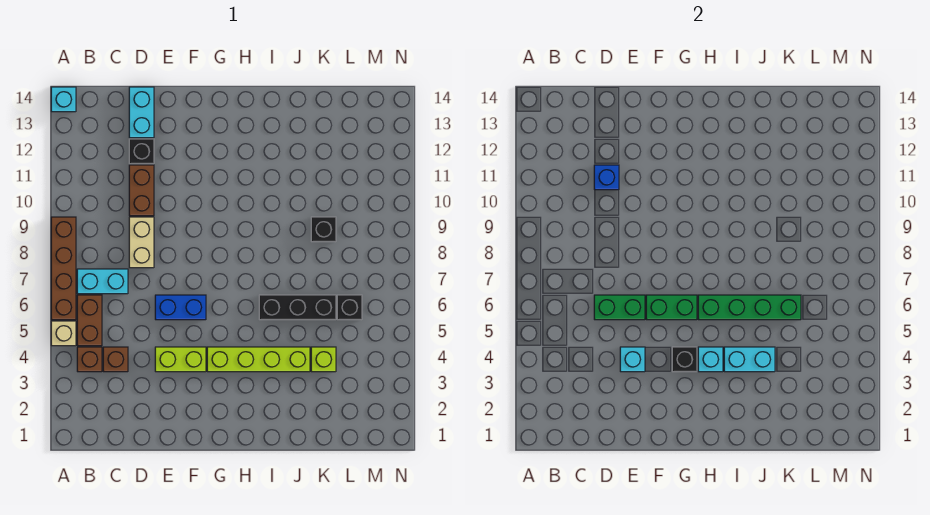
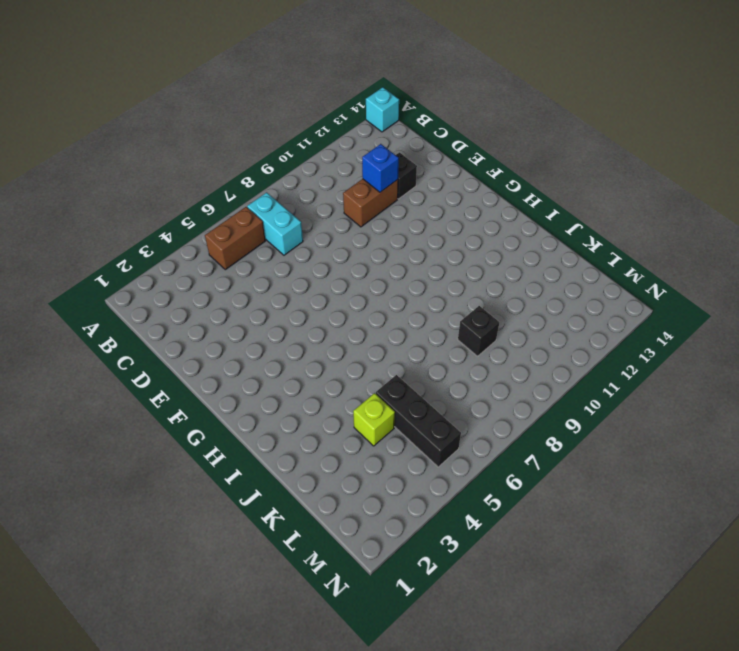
black 1x3 brick [376,375,461,467] -> black 1x3 brick moved to [259,295,336,320]
none -> tan 1x1 brick [51,321,76,346]
none -> brown 1x4 brick [51,217,76,320]
none -> brown 1x1 brick [77,347,102,372]

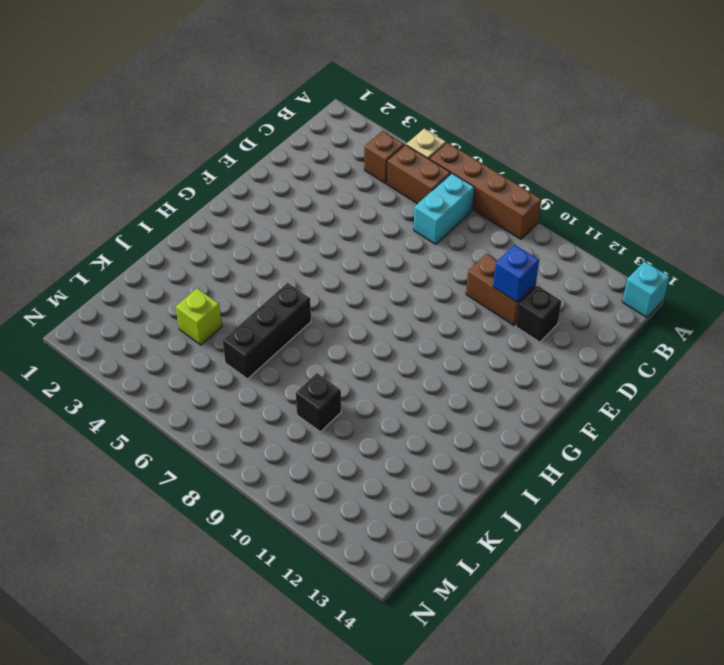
none -> brown 1x1 brick [103,347,128,372]
none -> tan 1x2 brick [129,217,154,268]
none -> cyan 1x2 brick [129,87,154,138]

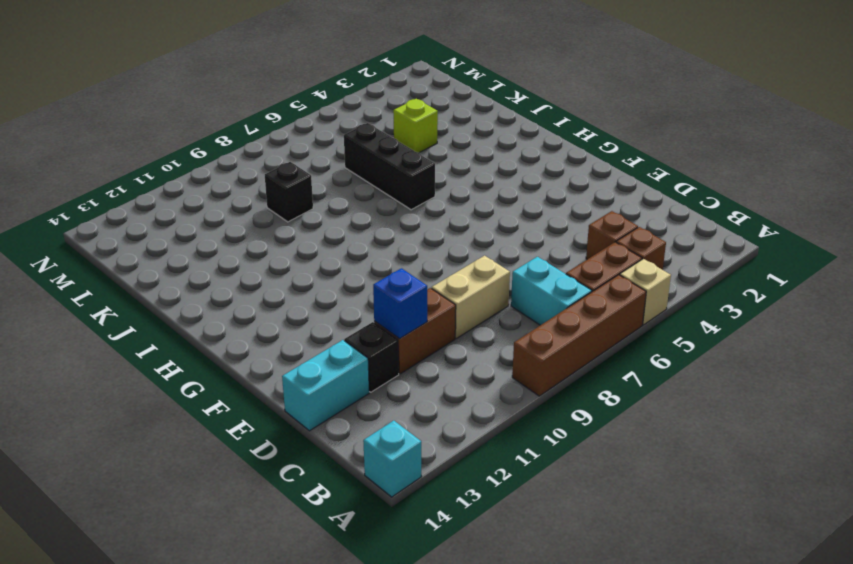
none -> lime 1x2 brick [155,347,206,372]
none -> blue 1x2 brick [155,295,206,320]
none -> lime 1x4 brick [207,347,310,372]

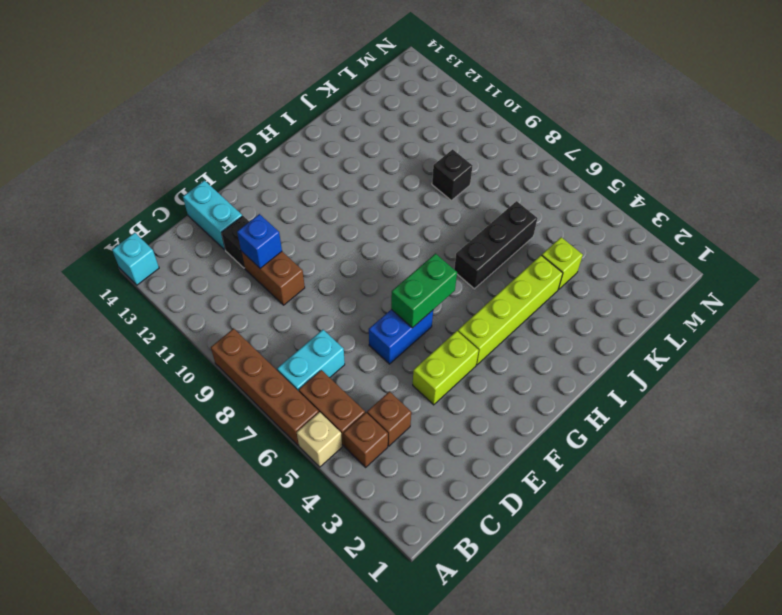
none -> tan 1x2 brick [129,217,154,268]
none -> black 1x1 brick [337,295,362,320]
none -> green 1x2 brick [594,295,645,320]

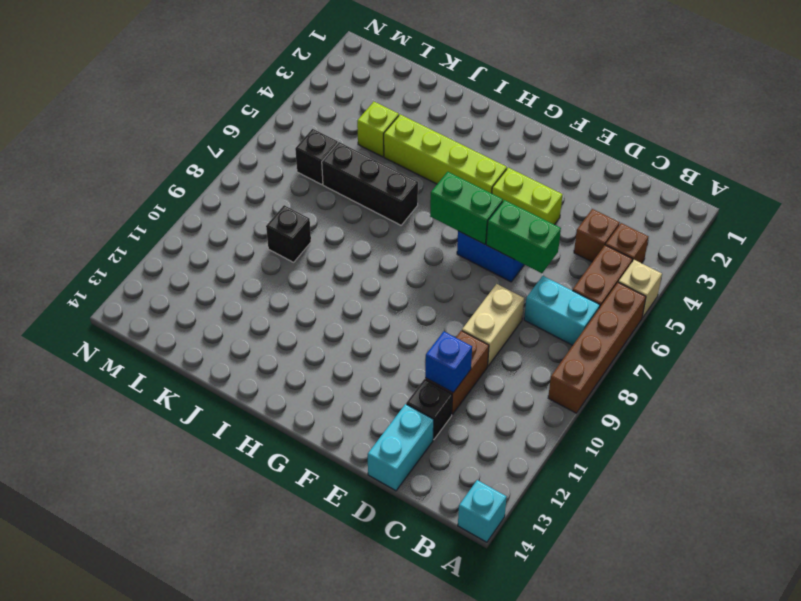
none -> cyan 1x1 brick [620,347,645,372]
none -> black 1x1 brick [672,347,697,372]
none -> cyan 1x1 brick [698,347,723,372]

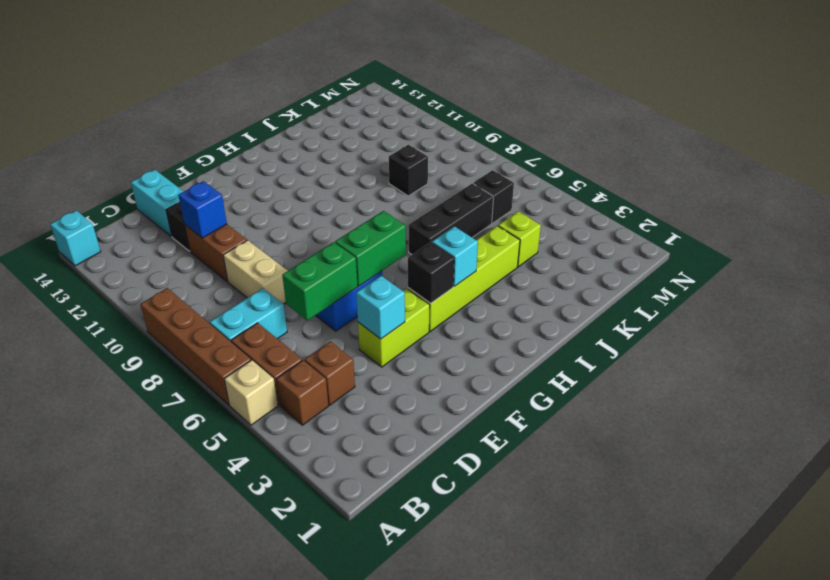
none -> green 1x4 brick [698,295,801,320]
none -> cyan 1x2 brick [724,347,775,372]

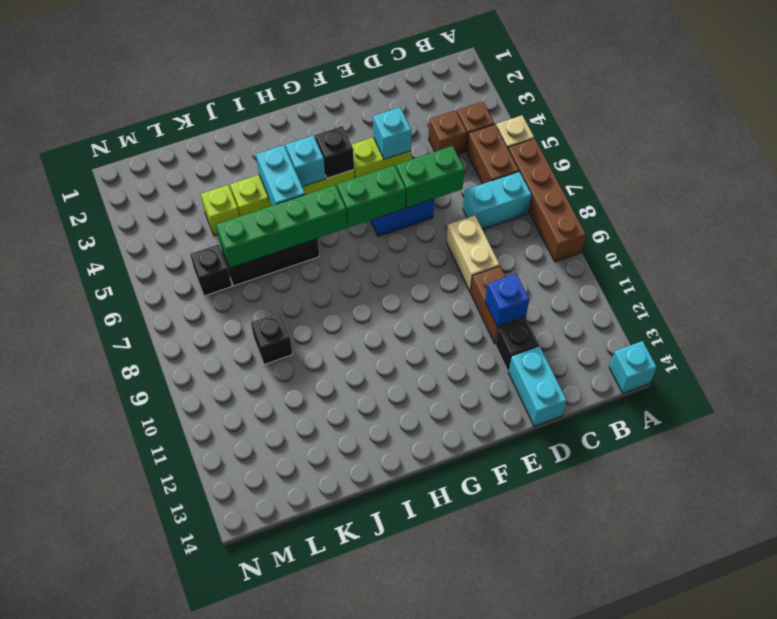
cyan 1x2 brick [256,145,305,206] -> cyan 1x2 brick turned to [724,347,775,372]

